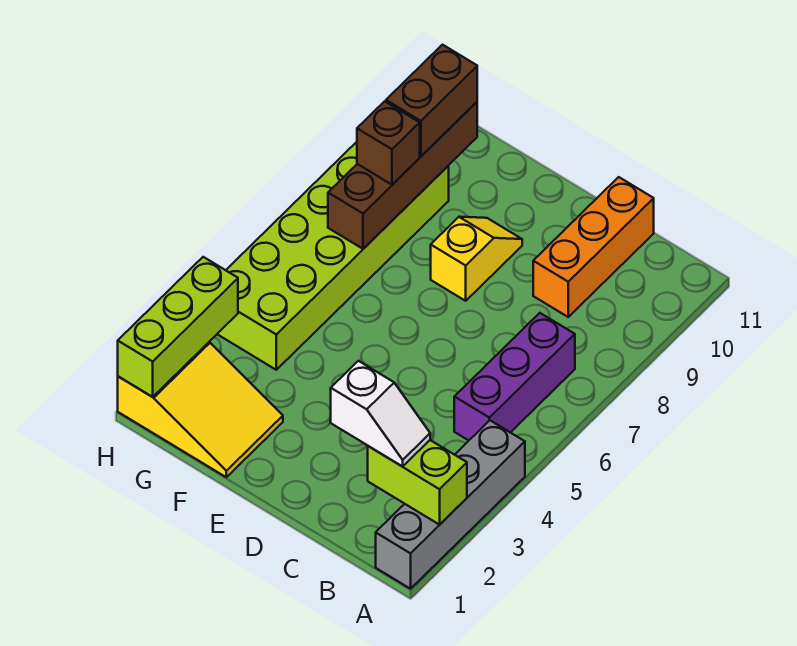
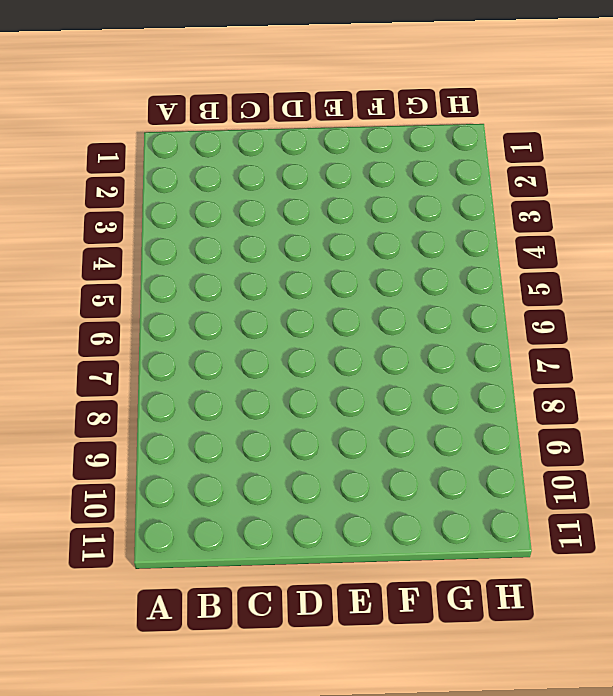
none -> grey 1x4 brick [376,420,525,589]
none -> purple 1x3 brick [454,313,575,440]
none -> orange 1x3 brick [533,177,654,317]

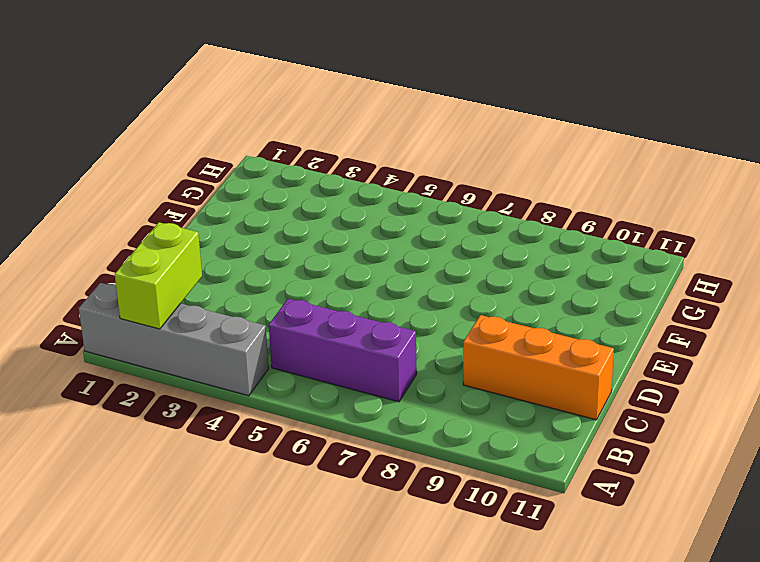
none -> yellow 1x2 slope [431,217,522,301]
none -> yellow 2x3 slope [118,342,283,477]
none -> lime 2x6 brick [218,142,449,370]

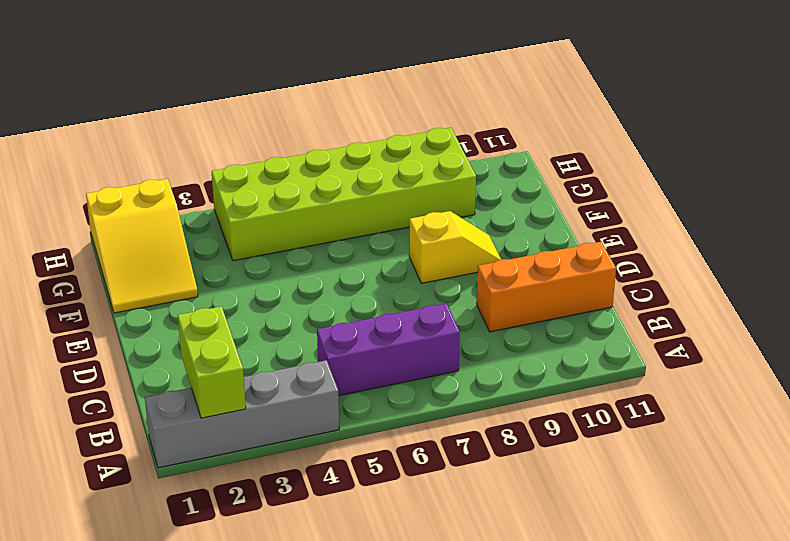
none -> brown 1x4 brick [328,102,477,249]
none -> lime 1x3 brick [118,257,238,397]
none -> white 1x2 slope [331,361,430,467]

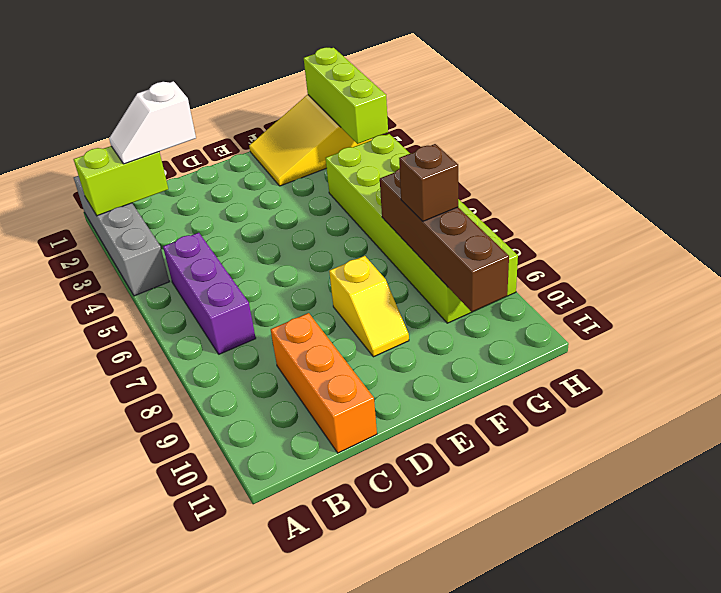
none -> brown 1x2 brick [386,45,477,156]

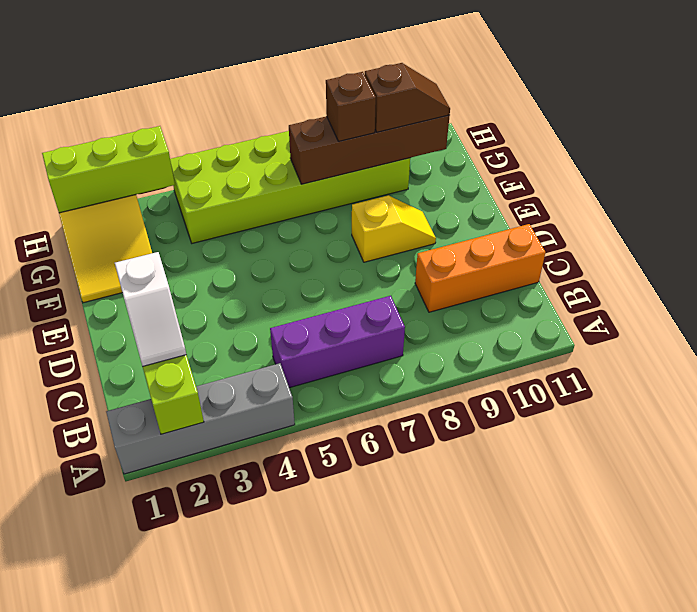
brown 1x2 slope [365,63,450,132] -> brown 1x2 brick [386,45,477,156]

